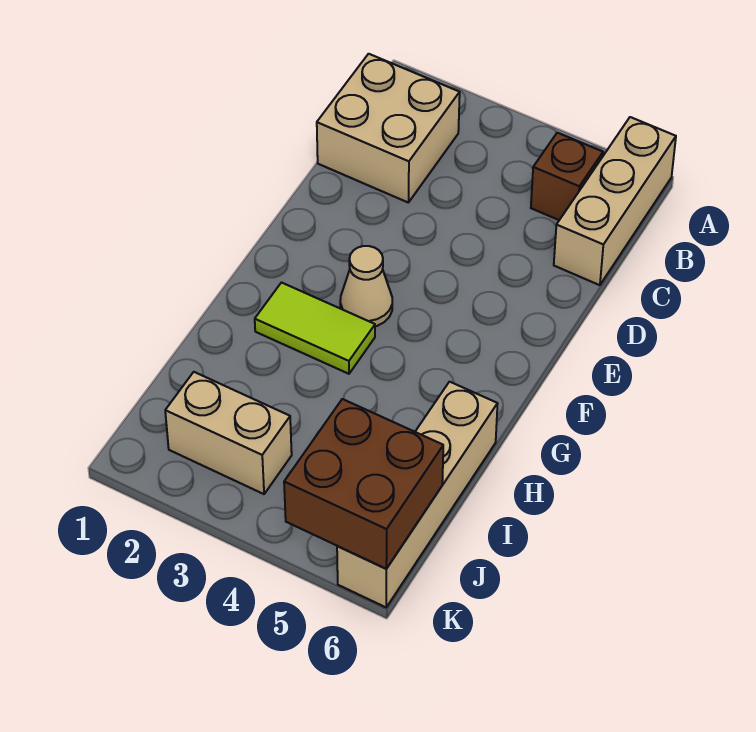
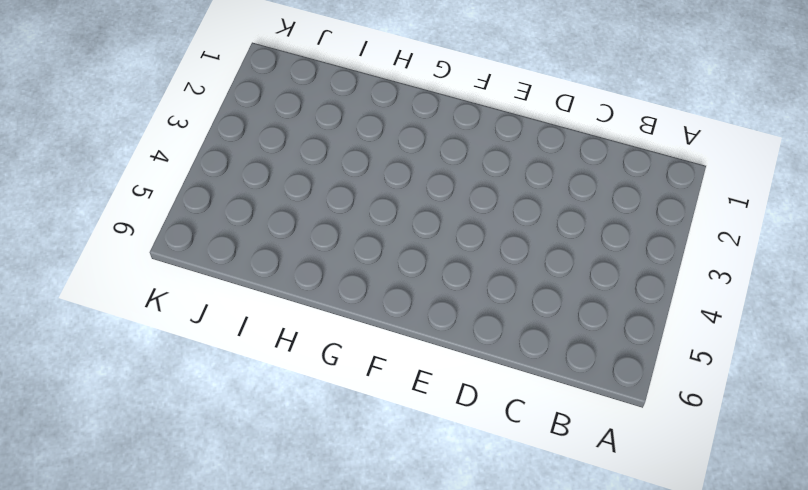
none -> tan 1x3 brick [554,117,676,285]
none -> tan 2x2 brick [317,54,460,202]

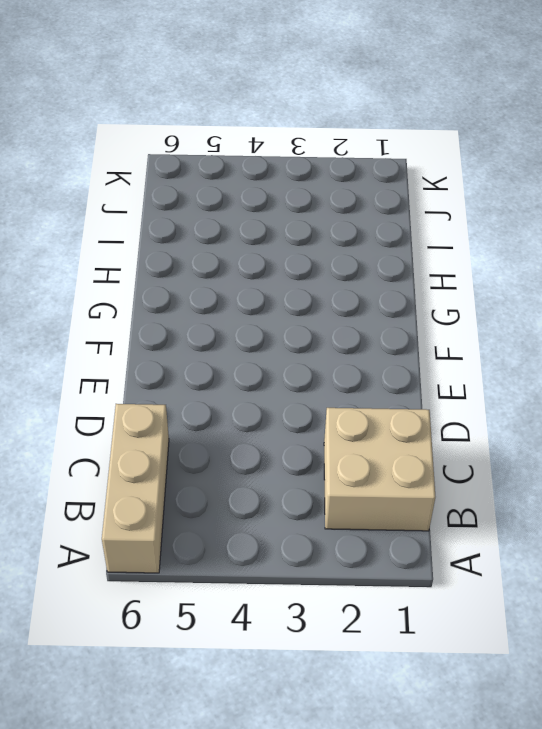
none -> brown 1x1 brick [531,133,603,220]
none -> tan 1x1 cone [340,246,392,326]

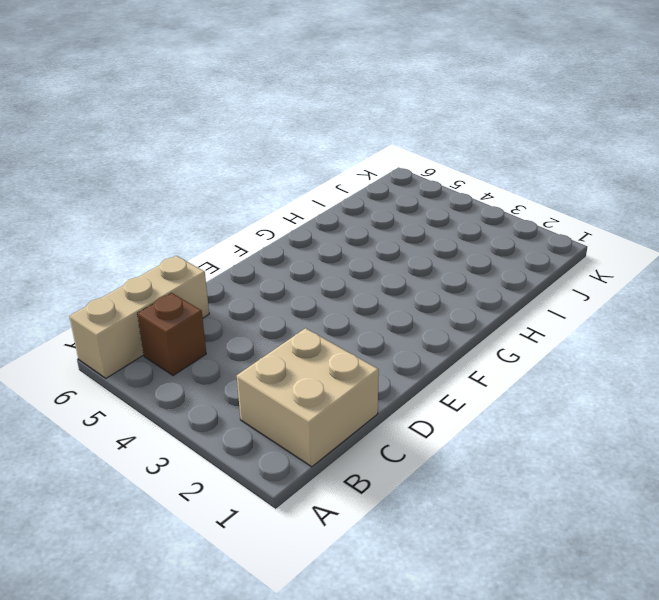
none -> tan 1x1 cone [340,246,392,326]
none -> lime 1x2 tile [255,283,375,374]

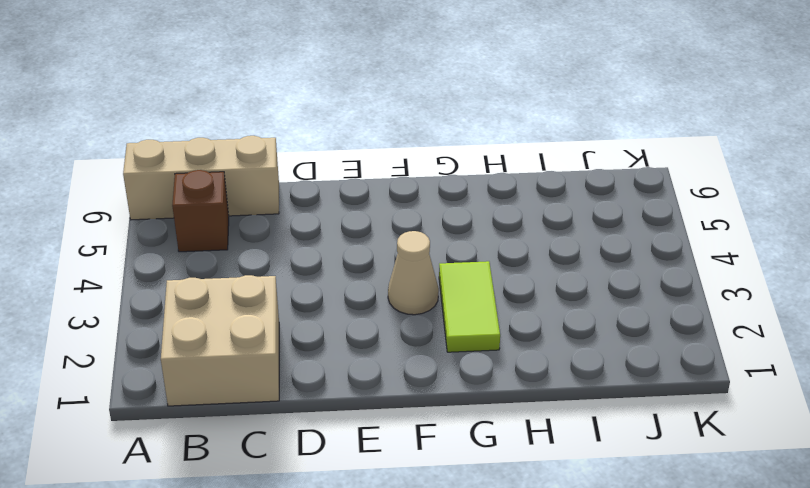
none -> tan 1x4 brick [337,382,498,607]
none -> tan 1x2 brick [165,372,292,494]

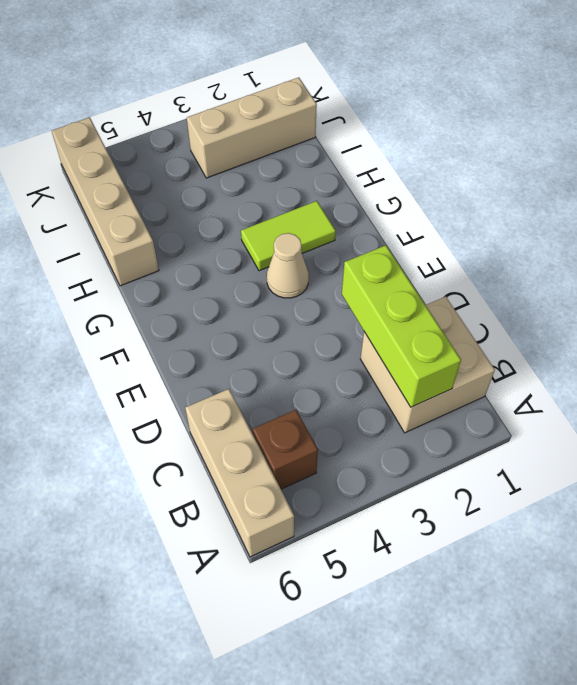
lime 1x3 brick [342,245,461,407] -> none
tan 1x3 brick [187,77,317,178] -> tan 1x2 brick [165,372,292,494]
none -> brown 2x2 brick [284,399,443,569]

